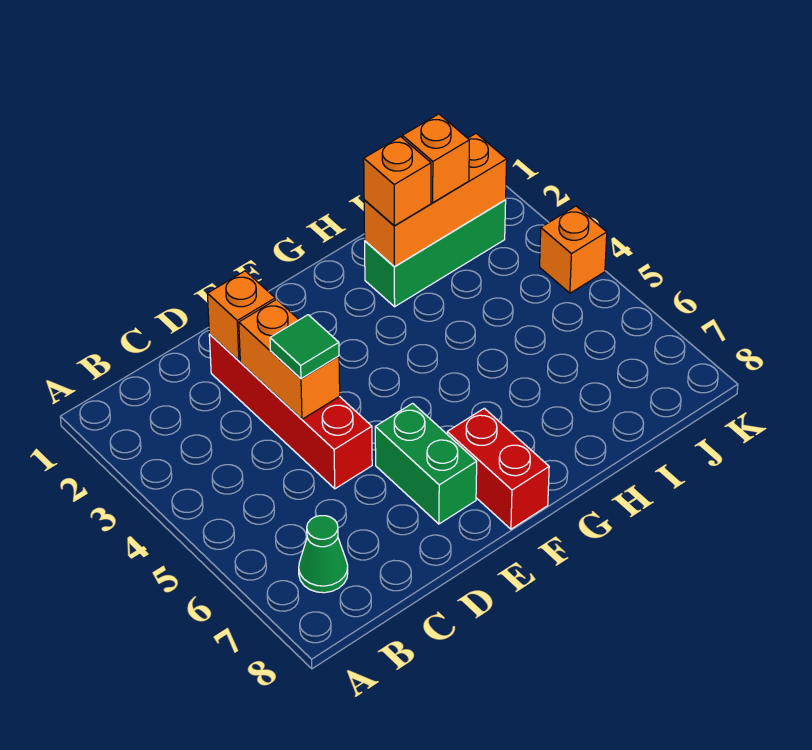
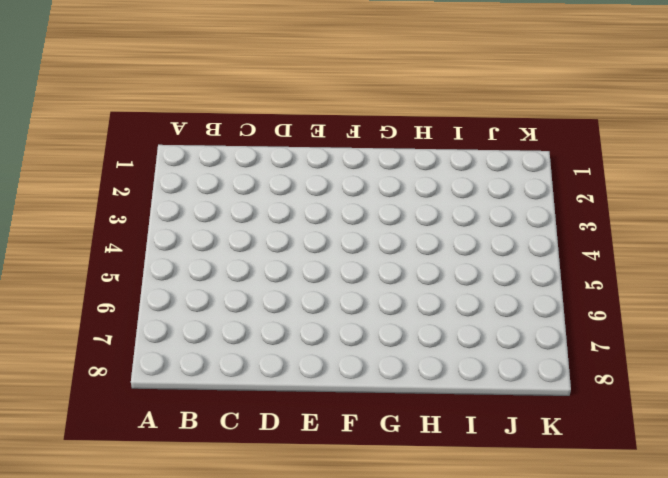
none -> green 1x1 cone [299,516,348,593]
none -> red 1x4 brick [209,334,372,489]
none -> green 1x2 brick [375,403,477,524]

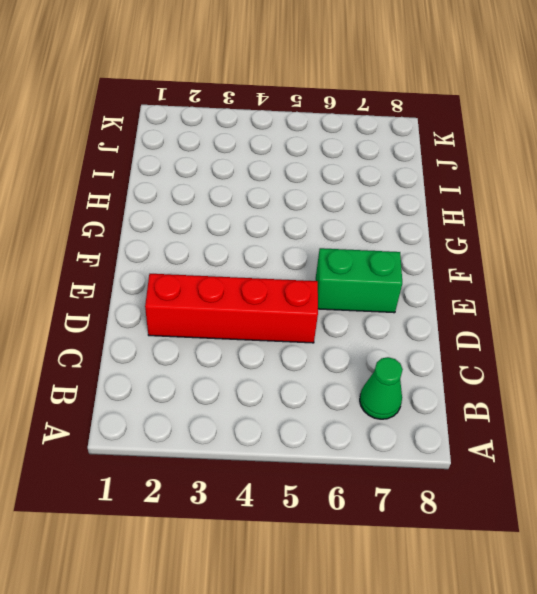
none -> red 1x2 brick [447,408,549,529]
none -> green 1x3 brick [365,200,506,307]
none -> orange 1x1 brick [540,206,607,293]

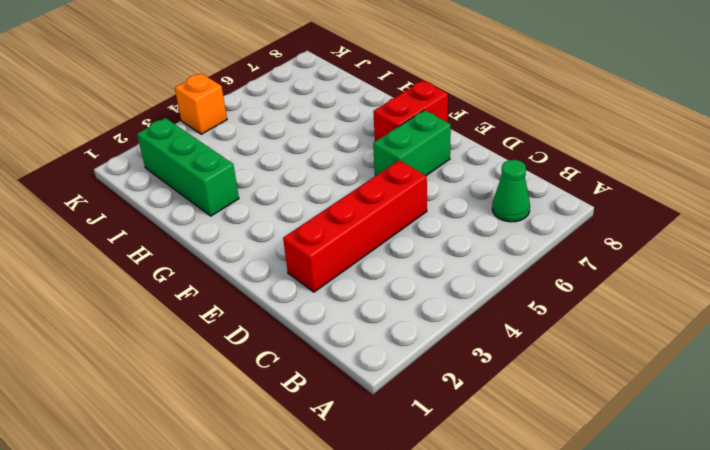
none -> orange 1x1 brick [207,271,275,361]
none -> orange 1x2 brick [239,299,340,419]
none -> orange 1x3 brick [364,133,507,267]

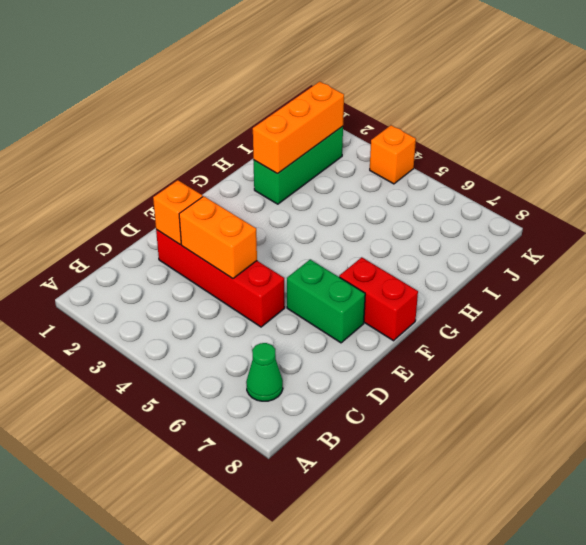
none -> green 1x1 tile [270,315,339,379]
none -> orange 1x1 brick [364,137,431,226]
none -> orange 1x1 brick [402,114,469,202]

